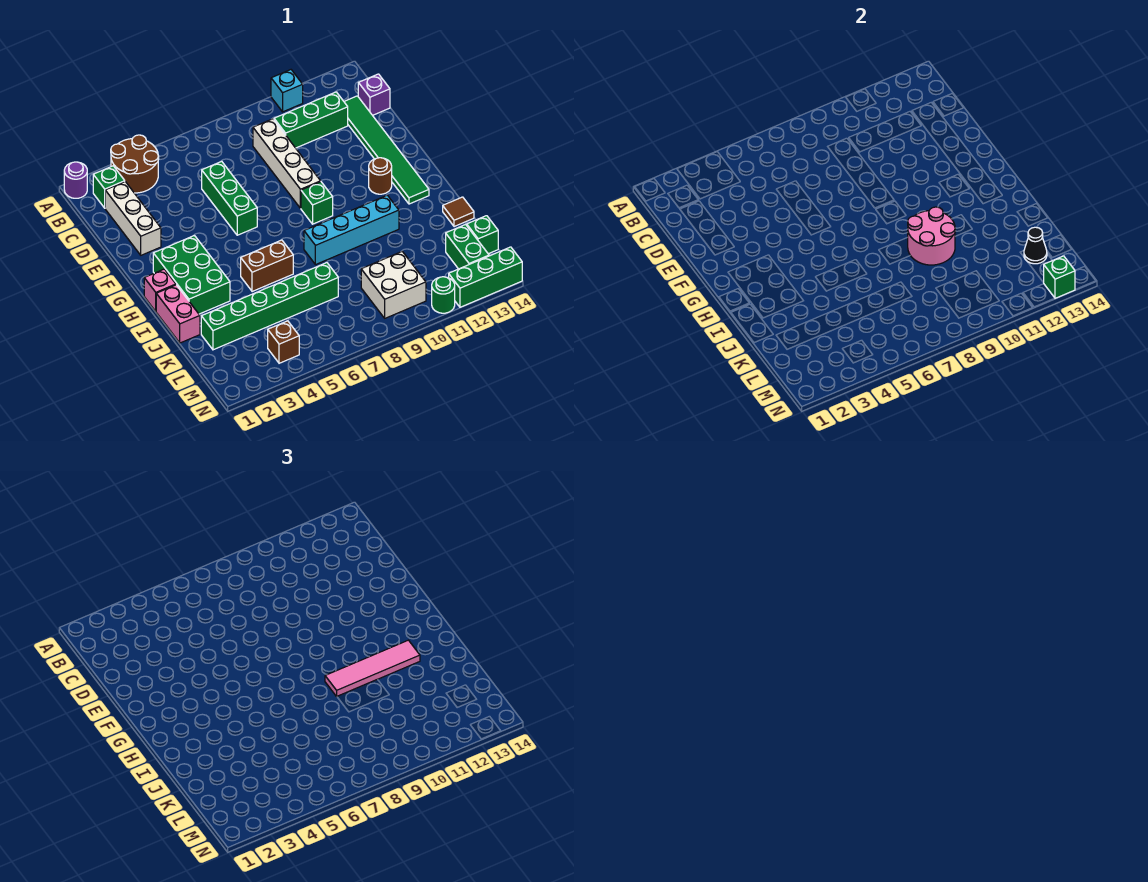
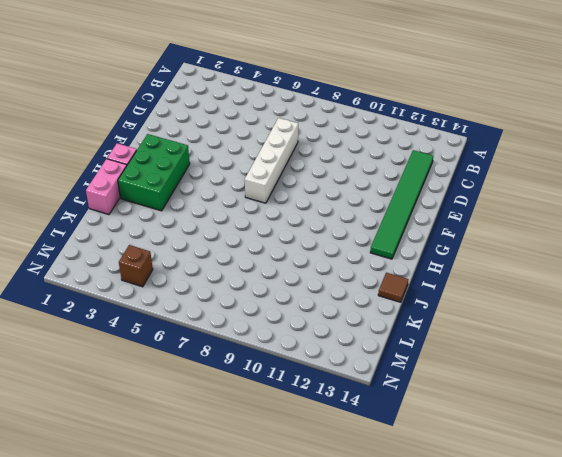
white 1x4 brick [245,118,298,203] -> white 1x4 brick moved to [253,119,321,208]
none -> purple 1x1 round brick [64,162,87,198]
none -> brown 2x2 round brick [111,135,159,193]
none -> cyan 1x1 brick [271,70,303,112]

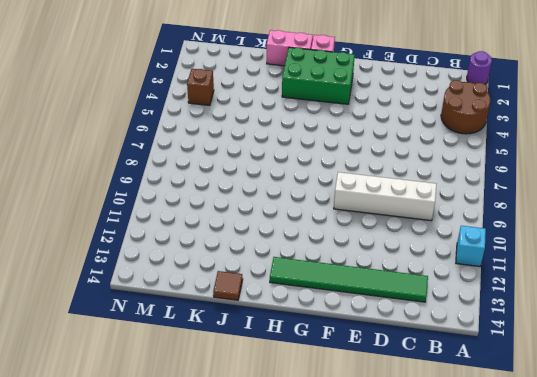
none -> green 1x1 brick [93,166,125,208]
none -> white 1x3 brick [105,182,161,255]
none -> green 1x3 brick [274,92,348,148]

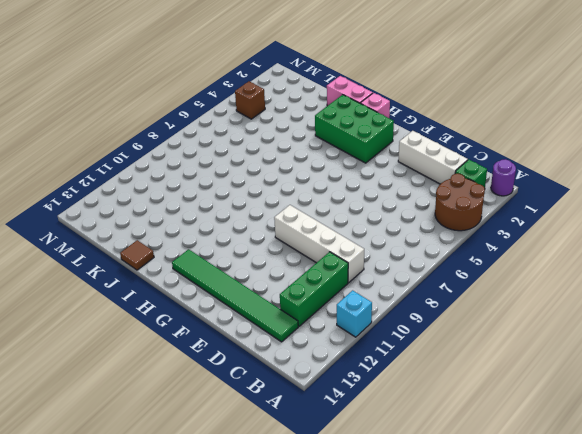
none -> purple 1x1 brick [358,74,390,115]
none -> green 1x3 brick [202,161,257,235]
none -> green 1x1 brick [301,182,333,224]

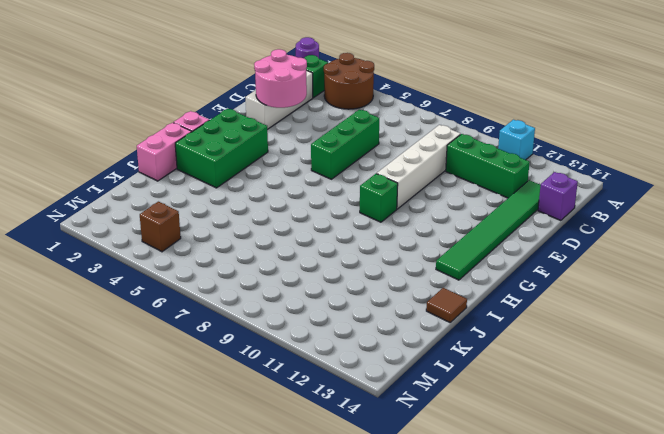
pink 2x2 round brick [254,49,307,108] -> pink 2x2 round brick moved to [908,207,955,265]
none -> brown 1x1 round brick [369,158,392,194]
none -> brown 1x2 brick [241,240,293,292]
none -> cyan 1x4 brick [304,195,399,265]

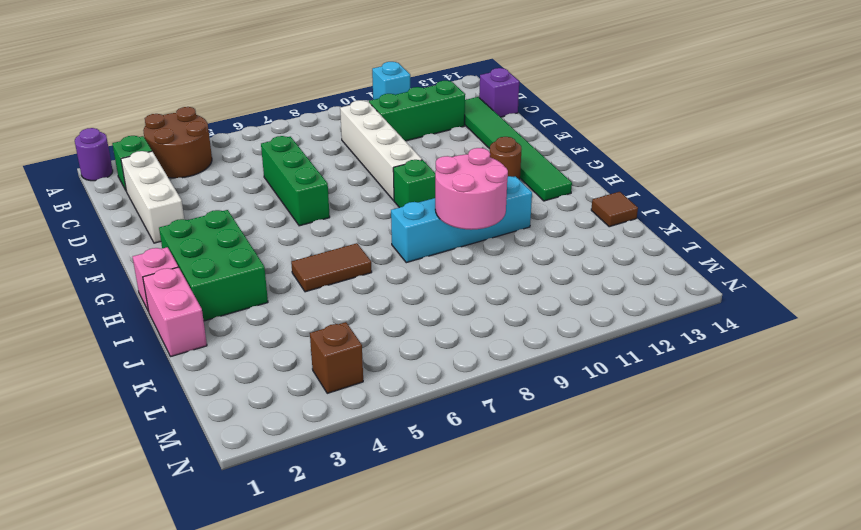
brown 1x2 tile [291,243,372,292] -> brown 1x2 brick [241,240,293,292]
none -> green 1x6 brick [201,263,338,350]
none -> white 2x2 brick [361,252,426,318]
none -> green 1x2 brick [446,225,489,269]

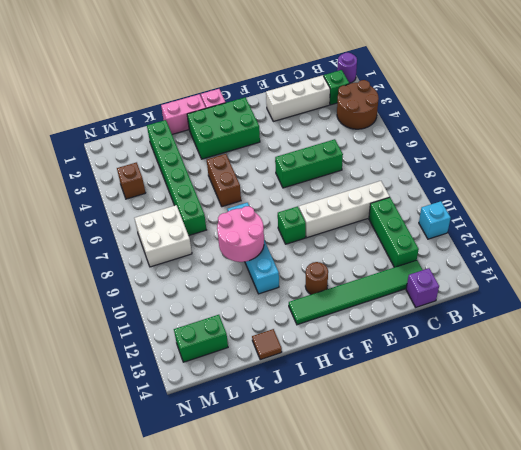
white 2x2 brick [134,205,192,267] -> white 2x2 brick moved to [361,252,426,318]
none -> green 1x1 brick [467,216,498,254]
none -> green 1x1 round brick [432,277,455,313]
none -> green 1x3 brick [449,247,522,307]

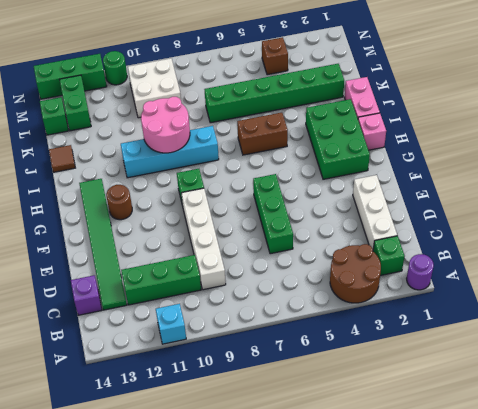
none -> black 1x1 cone [1024,227,1047,264]
none -> green 1x1 brick [1044,256,1075,298]
none -> pink 1x4 tile [325,640,420,696]

